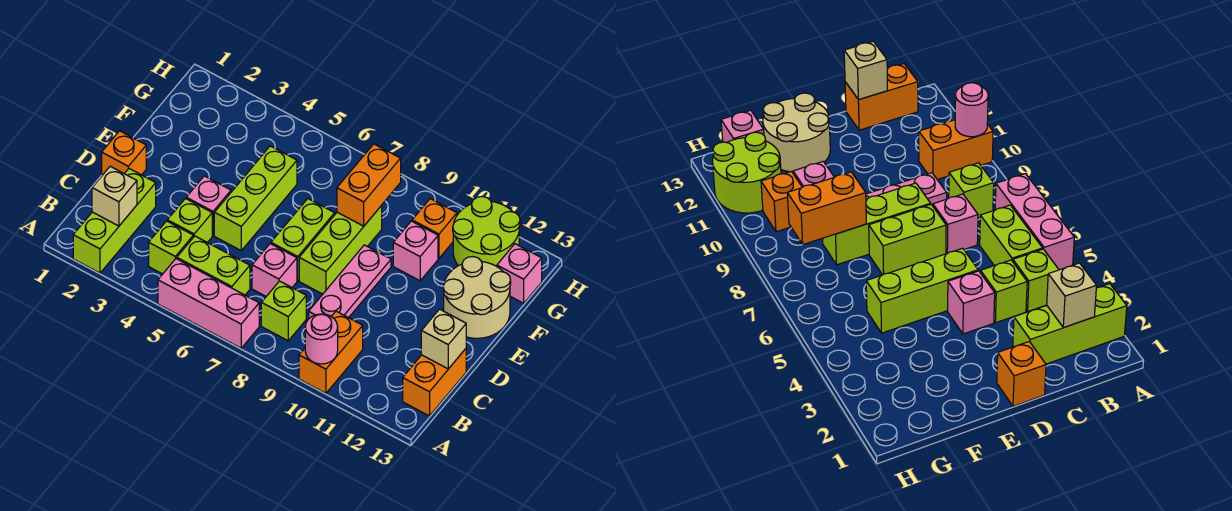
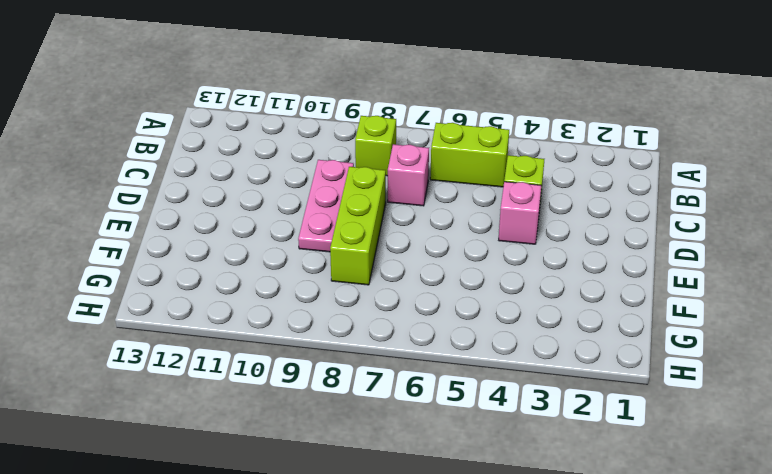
none -> lime 1x3 brick [73,169,156,273]
none -> pink 1x3 brick [158,259,259,348]
none -> orange 1x2 brick [299,311,363,393]

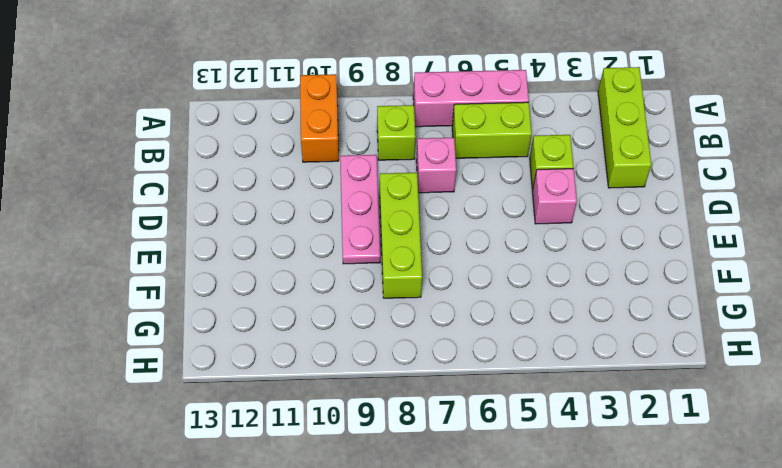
none -> lime 1x1 brick [149,221,193,274]
none -> orange 1x2 brick [403,349,466,416]
none -> orange 1x1 brick [102,131,146,175]

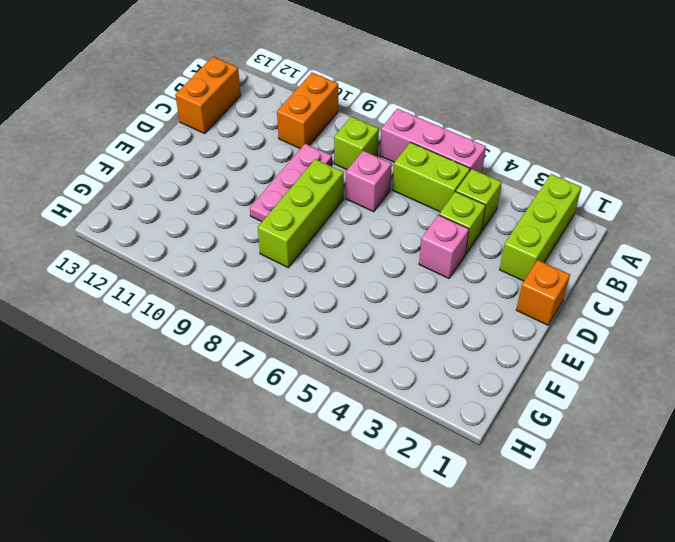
none -> lime 1x3 brick [214,146,297,250]
none -> lime 1x2 brick [271,199,335,281]
none -> tan 2x2 round brick [443,257,511,338]

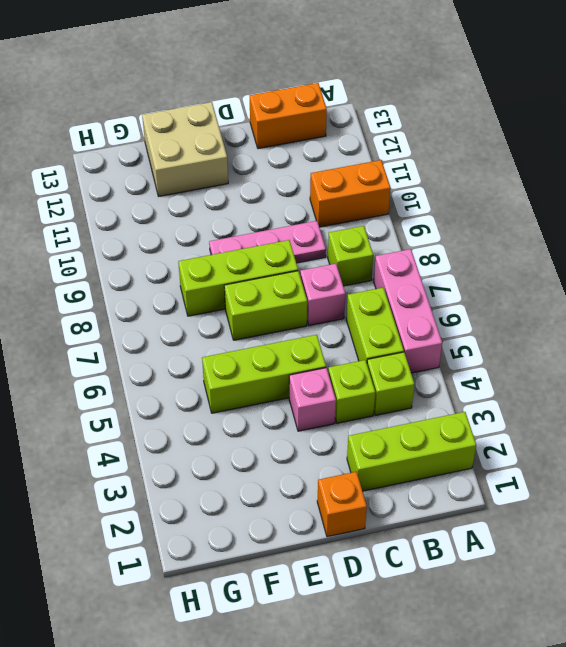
tan 2x2 brick [142,102,228,196] -> tan 2x2 round brick [443,257,511,338]
none -> pink 1x1 brick [393,221,438,281]
none -> orange 1x1 brick [412,199,457,258]
none -> lime 2x2 round brick [453,196,520,266]

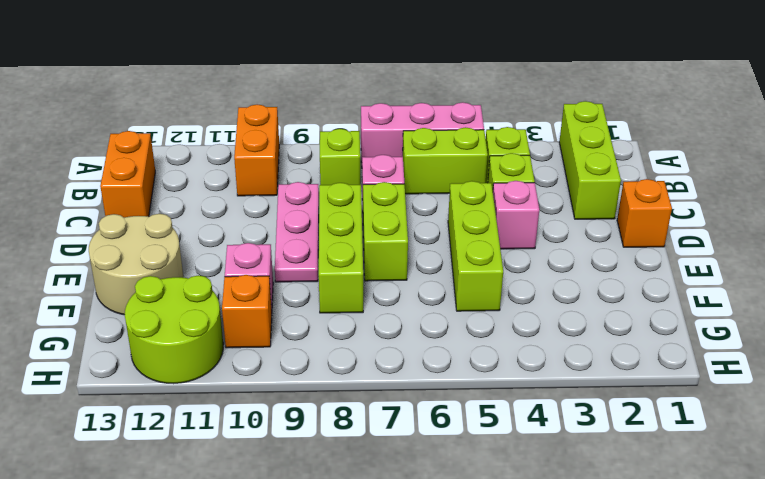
none -> pink 1x1 brick [497,244,542,303]
none -> pink 1x1 round brick [305,314,338,364]
none -> tan 1x1 brick [92,166,137,226]

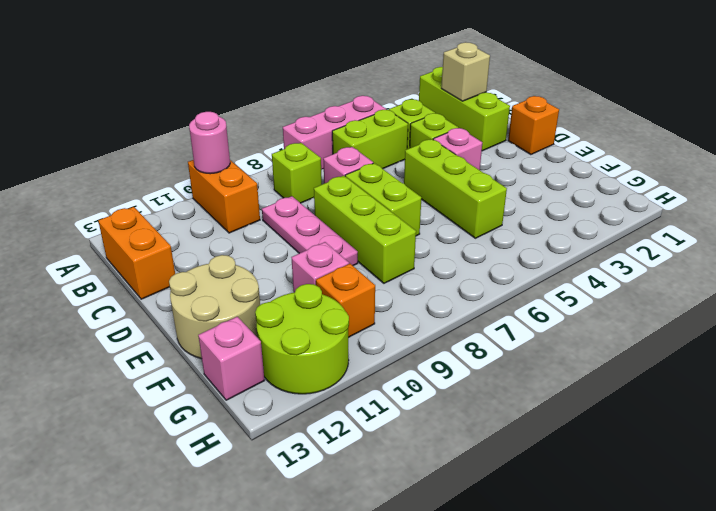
none -> tan 1x1 brick [421,309,466,369]
none -> orange 1x2 brick [337,144,401,226]

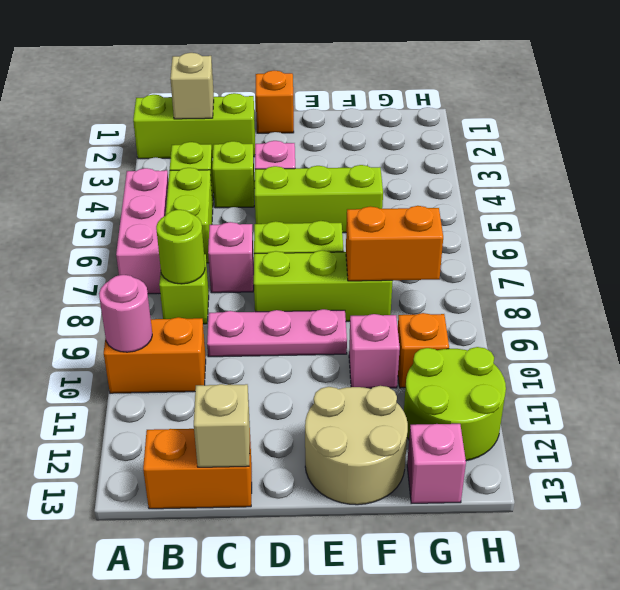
lime 1x1 round brick [156,210,205,284] -> none

